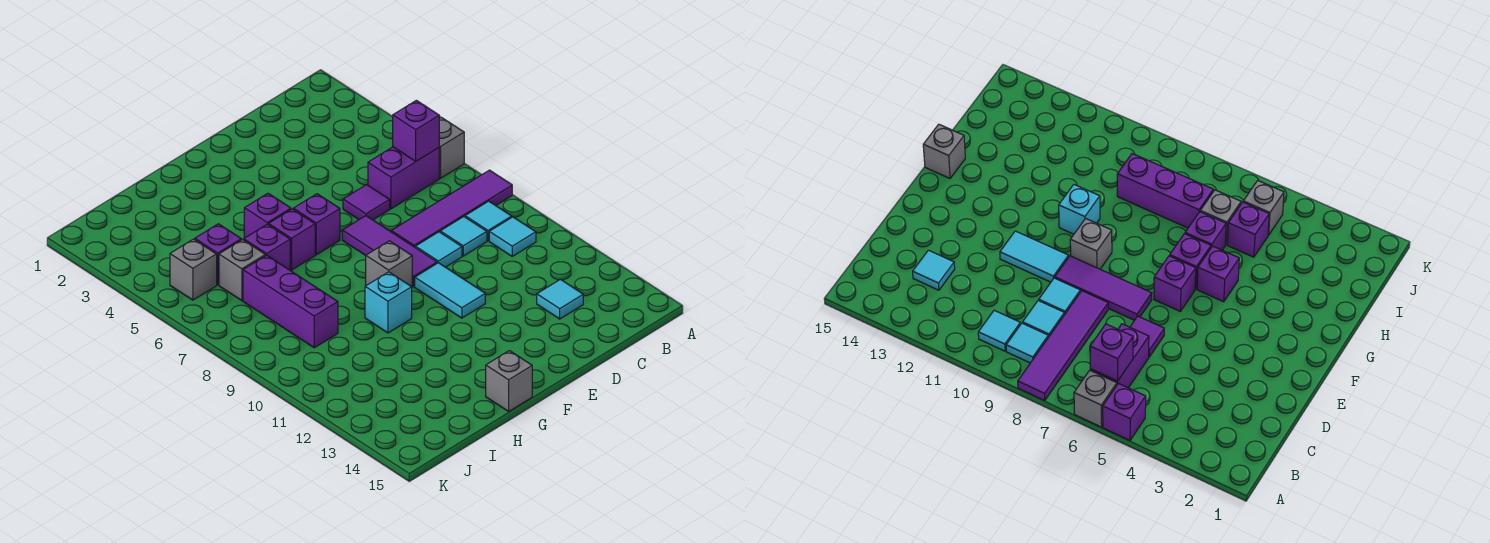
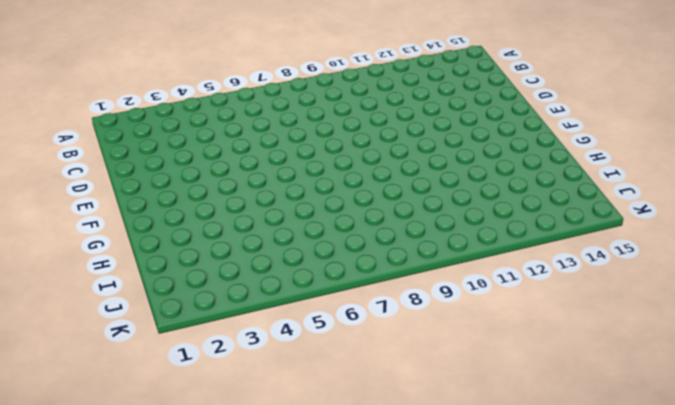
none -> purple 1x1 brick [1103,383,1146,440]
none -> grey 1x1 brick [439,117,464,178]
none -> purple 1x4 tile [391,170,512,247]

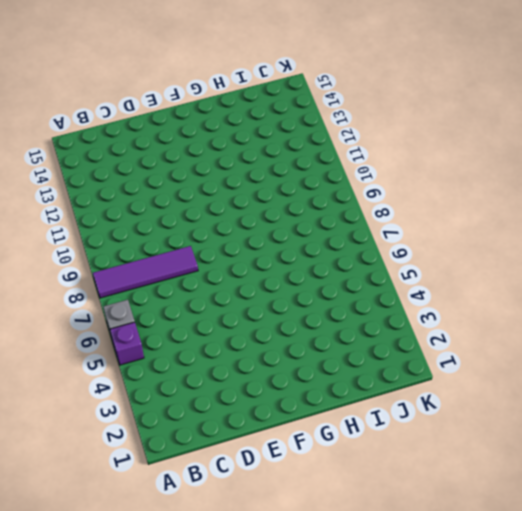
none -> purple 1x2 brick [368,147,439,209]
none -> cyan 1x1 tile [465,201,512,241]
none -> cyan 1x1 tile [489,217,536,256]

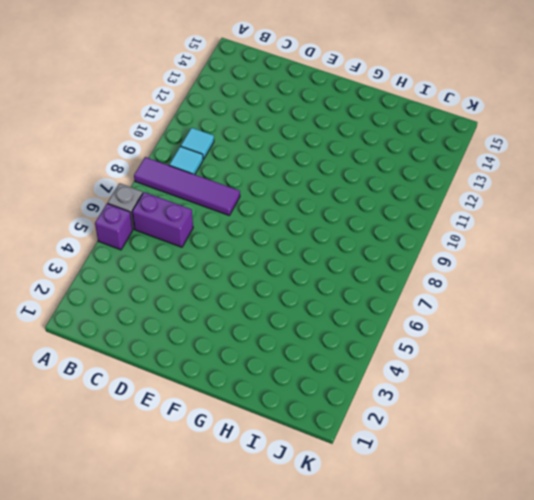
none -> cyan 1x1 tile [440,217,487,256]
none -> cyan 1x1 tile [537,279,583,319]
none -> purple 1x1 tile [343,185,390,220]

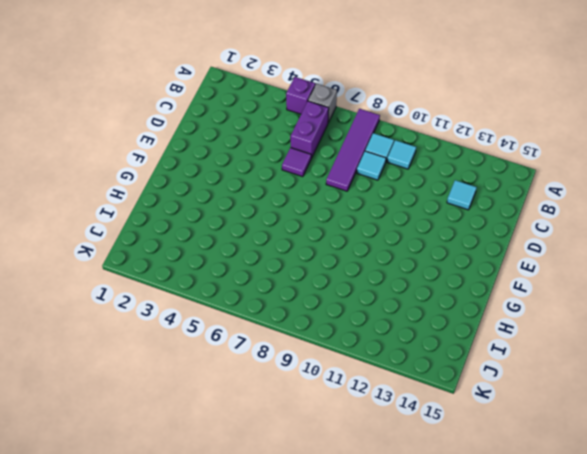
none -> cyan 1x1 tile [415,232,462,267]
none -> purple 1x3 tile [342,216,437,287]
none -> cyan 1x2 tile [415,263,485,318]

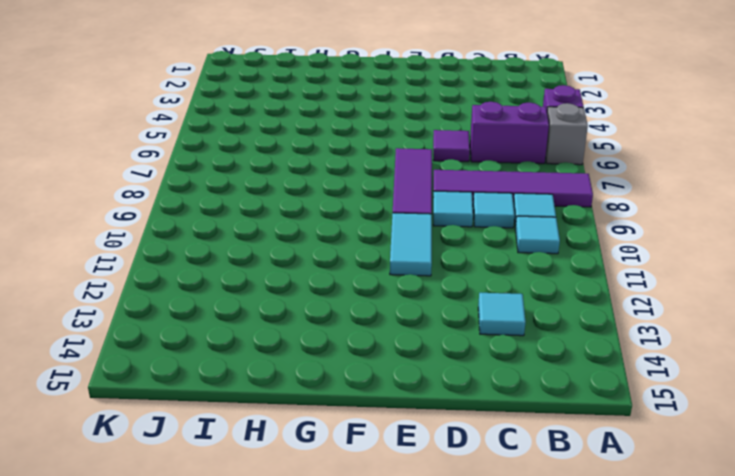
none -> purple 1x1 brick [293,194,340,255]
none -> grey 1x1 brick [366,241,412,287]
none -> purple 1x1 brick [244,193,291,238]

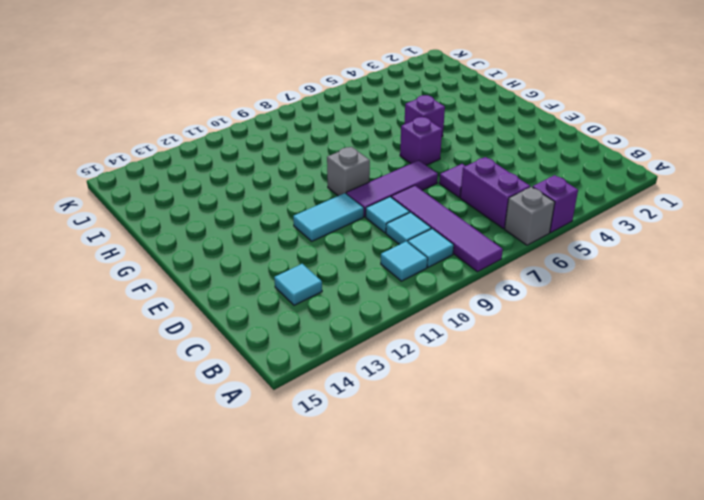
none -> purple 1x1 brick [269,209,315,270]
none -> cyan 1x1 brick [365,272,412,333]
none -> grey 1x1 brick [486,351,532,411]

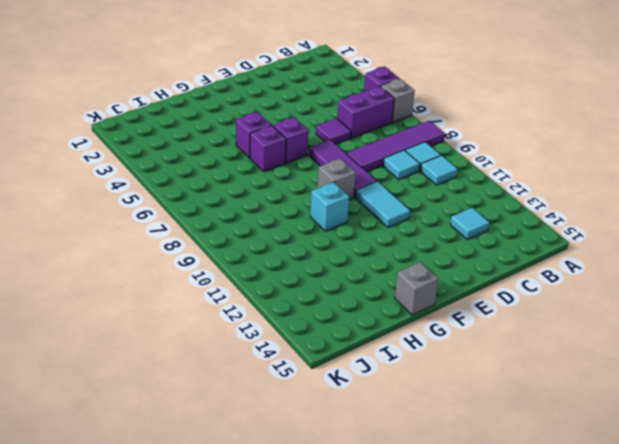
none -> cyan 1x1 tile [415,232,462,267]
none -> purple 1x1 brick [244,224,290,270]
none -> purple 1x1 brick [195,224,241,285]

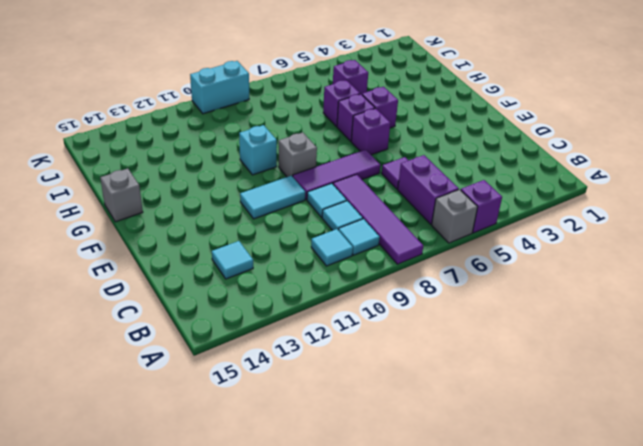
cyan 1x2 brick [190,61,249,114] -> none
none -> grey 1x1 brick [219,240,266,301]
none -> purple 1x3 brick [243,255,338,348]
none -> grey 1x1 brick [170,239,217,300]

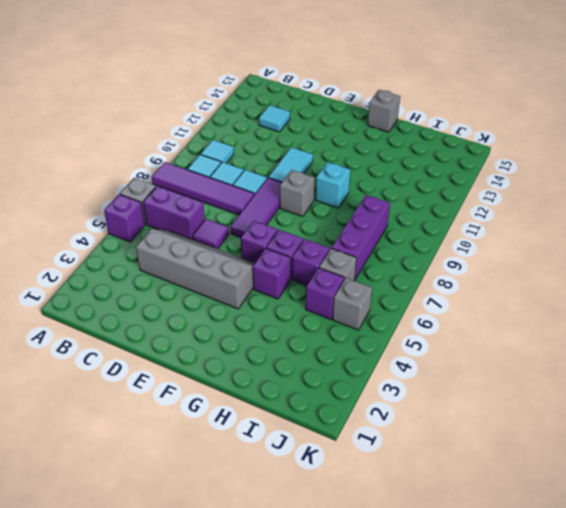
grey 2x4 slope [136,229,255,309] -> none
none -> purple 1x1 brick [393,100,439,161]

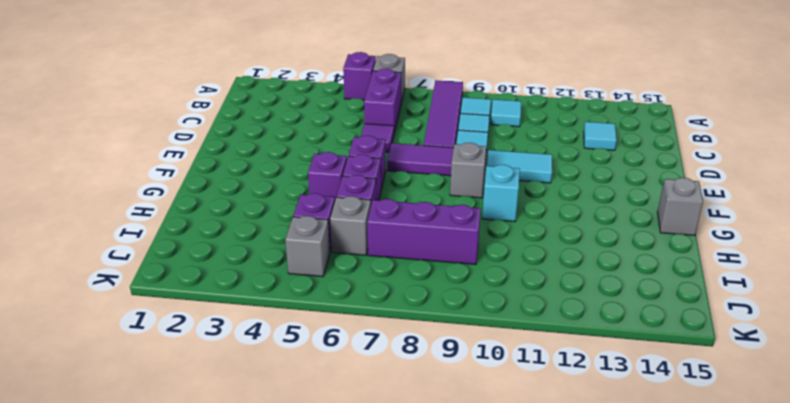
none -> purple 1x1 brick [393,100,439,161]

